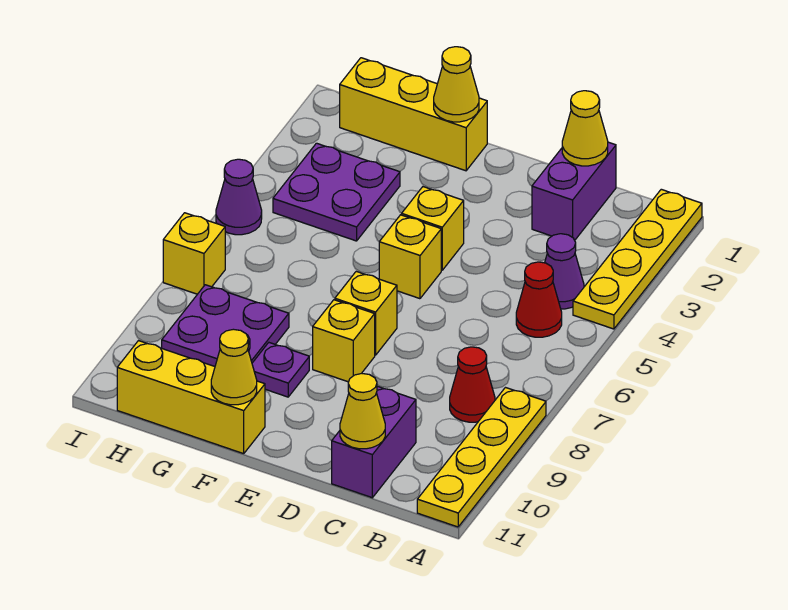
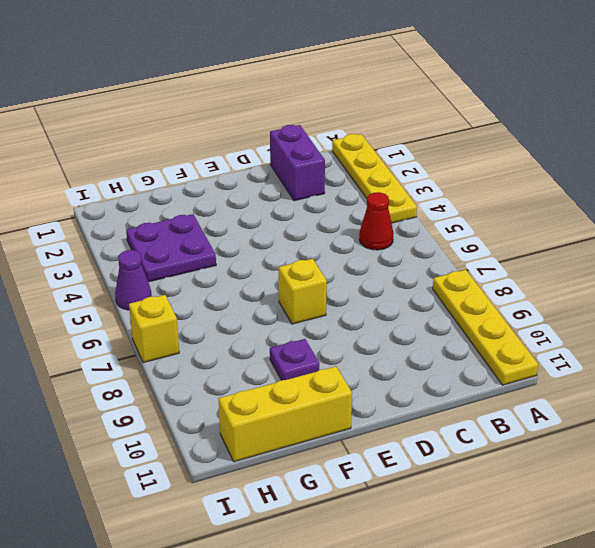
none -> purple 1x1 cone [545,234,584,309]
none -> red 1x1 cone [450,347,495,422]
none -> purple 1x2 brick [332,386,416,498]

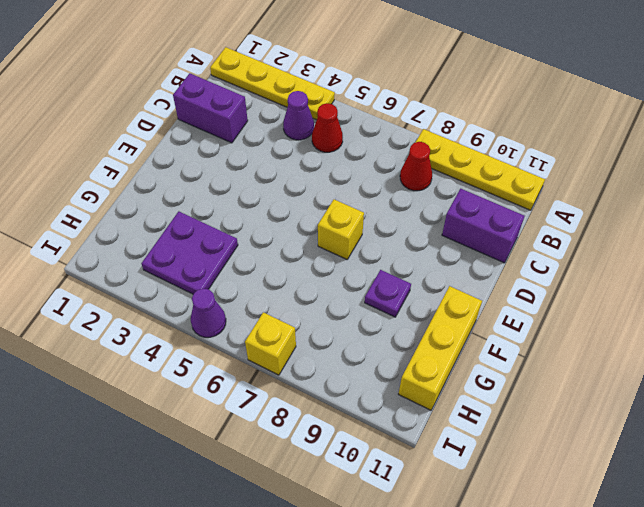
none -> yellow 1x1 brick [402,187,464,270]
none -> yellow 1x1 brick [379,215,441,299]
none -> yellow 1x1 brick [313,300,375,382]

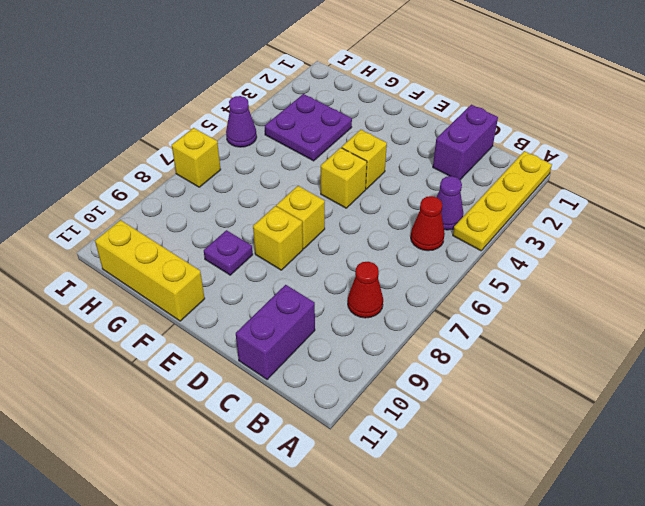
none -> yellow 1x4 plate [417,388,546,527]
none -> yellow 1x3 brick [340,58,487,171]
none -> purple 2x2 plate [162,285,289,366]

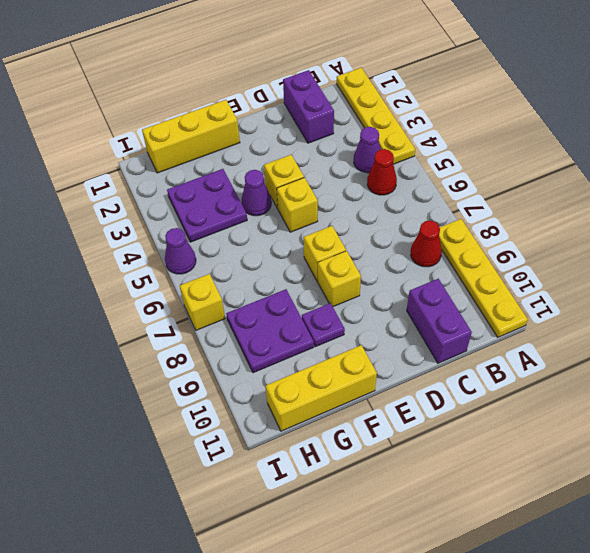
purple 1x1 cone [242,170,271,216] -> none
none -> yellow 1x1 cone [562,91,608,166]
none -> yellow 1x1 cone [340,373,385,449]
none -> yellow 1x1 cone [434,47,479,122]

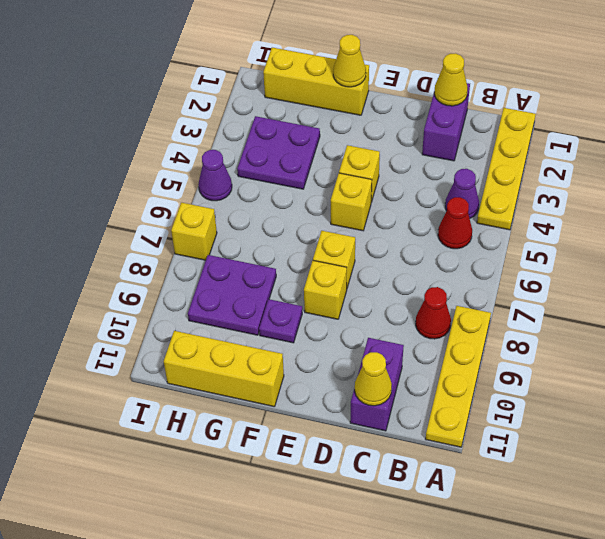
none -> yellow 1x1 cone [211,329,257,405]

